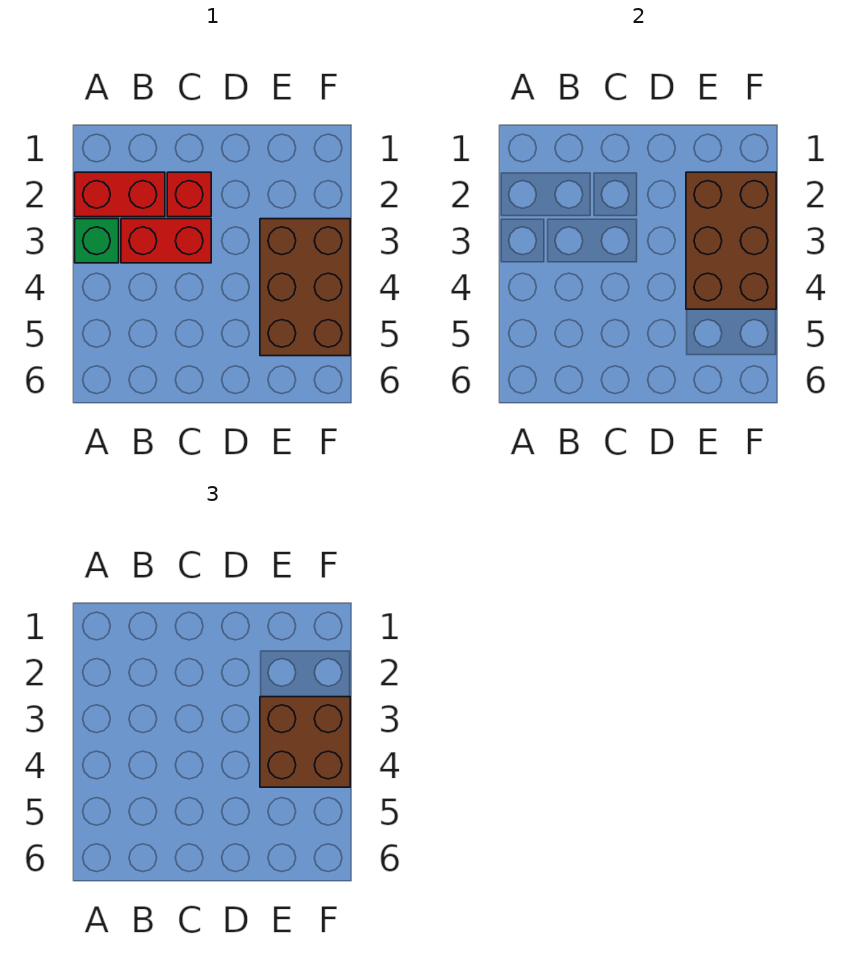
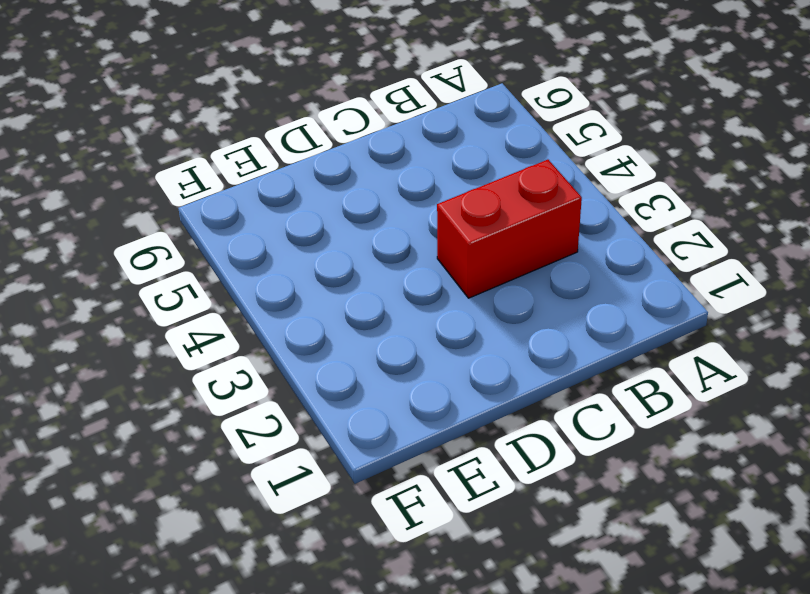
none -> red 1x2 brick [75,172,165,217]
none -> green 1x1 brick [75,219,119,263]

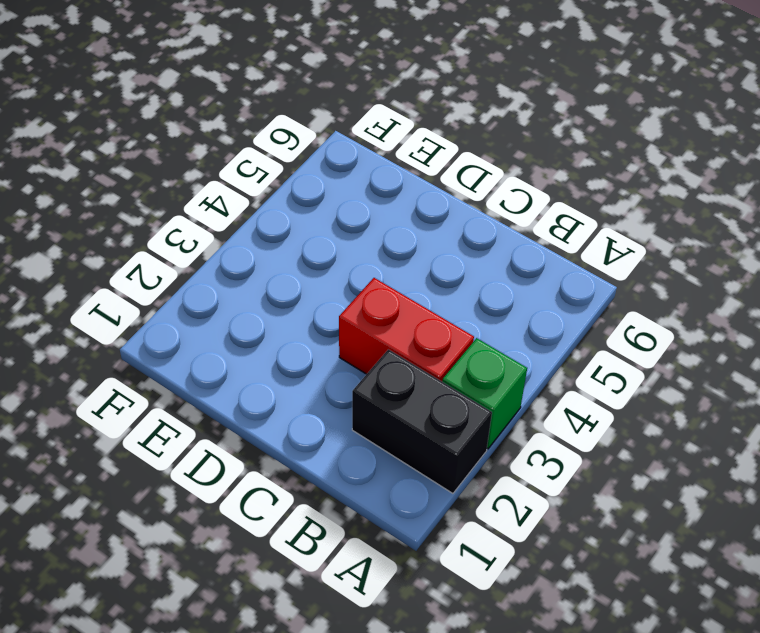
black 1x2 brick [352,349,492,493] -> red 1x2 brick [75,172,165,217]
none -> red 1x1 brick [167,172,211,217]
none -> brown 2x3 brick [260,219,350,356]

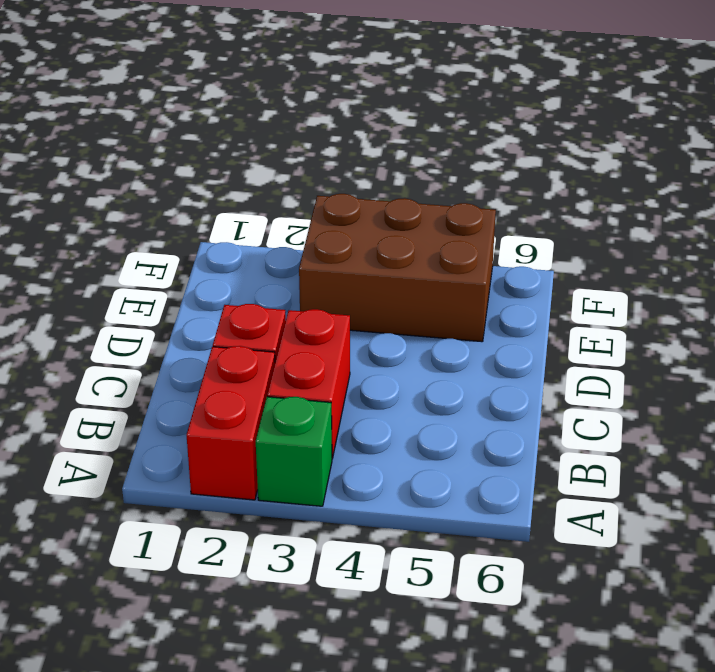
none -> brown 2x3 brick [686,172,776,309]
none -> brown 2x2 brick [260,697,350,787]

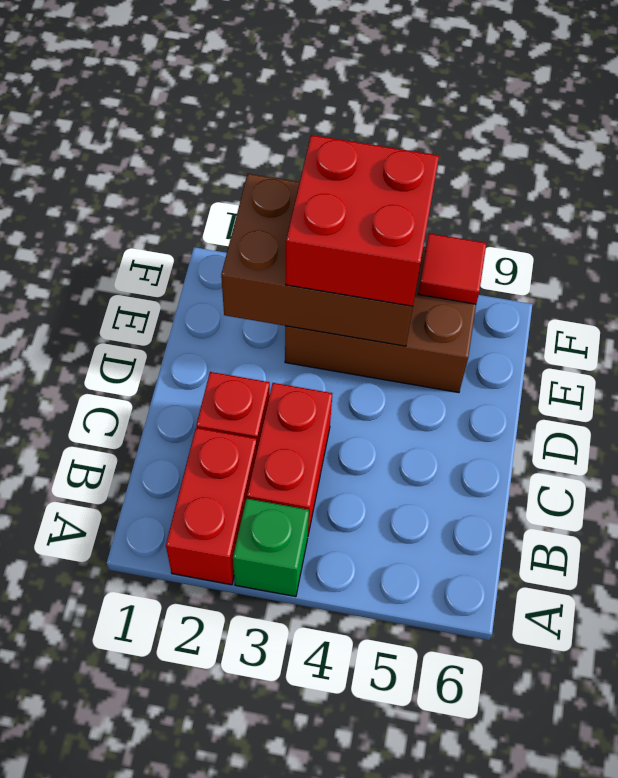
red 2x2 brick [286,135,439,306] -> brown 2x2 brick [260,697,350,787]
red 1x1 tile [418,233,486,304] -> none

